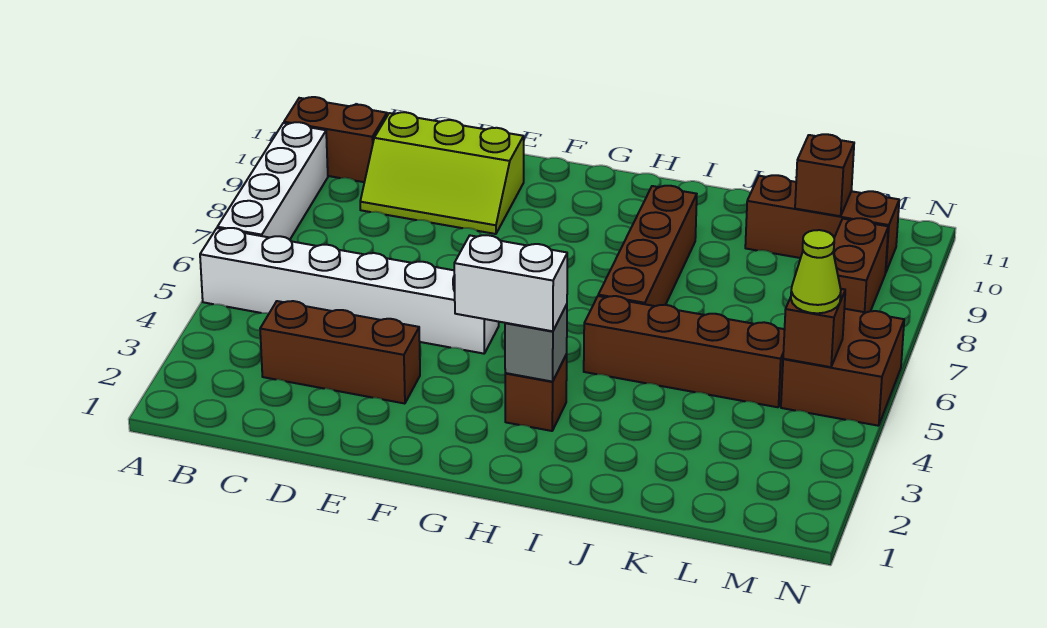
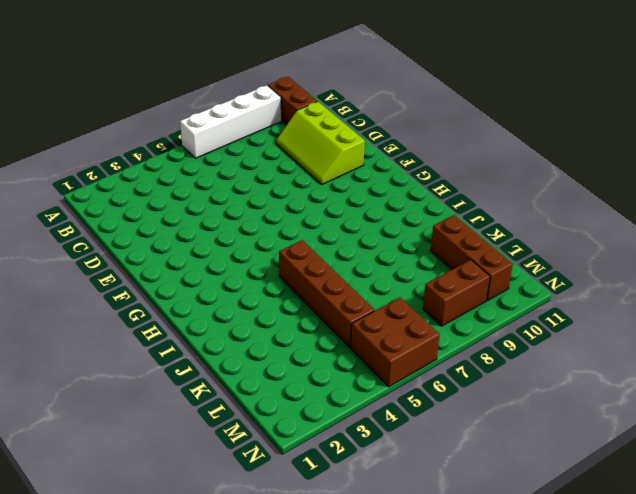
none -> white 1x6 brick [200,228,499,354]
none -> brown 1x3 brick [260,301,420,404]
none -> brown 1x1 brick [505,354,567,431]

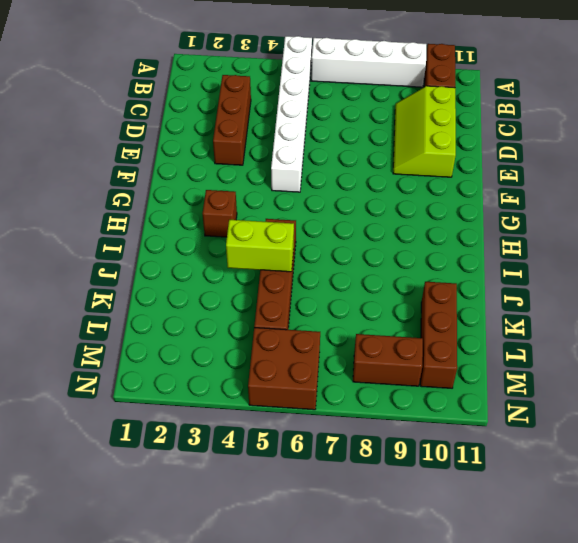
lime 1x2 brick [226,220,294,272] -> none
none -> brown 1x4 brick [598,186,697,306]
none -> grey 1x1 brick [505,304,567,382]
none -> brown 1x1 brick [795,134,854,216]

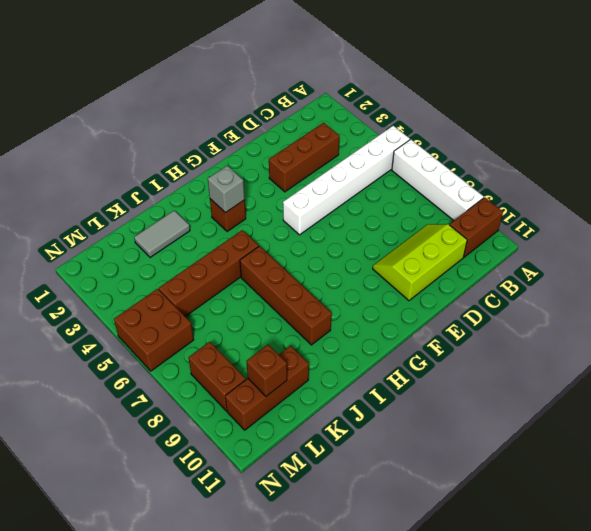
grey 1x2 tile [134,211,190,258] -> none
none -> brown 1x1 brick [783,289,845,367]
none -> white 1x2 brick [454,235,567,331]
none -> lime 1x1 cone [791,230,841,313]

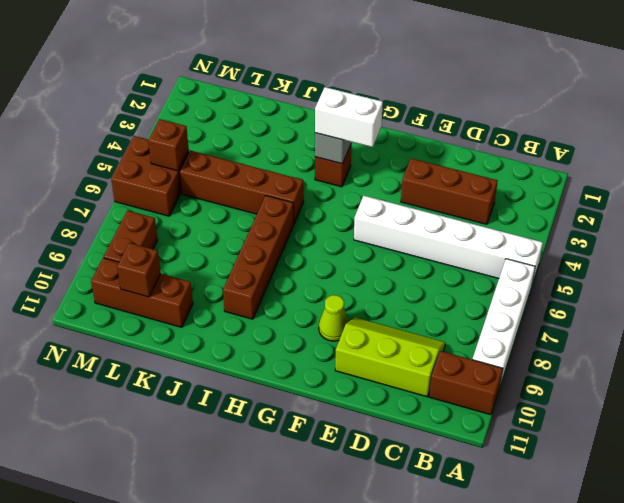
lime 1x1 cone [319,295,349,341] -> lime 1x1 cone moved to [791,230,841,313]

